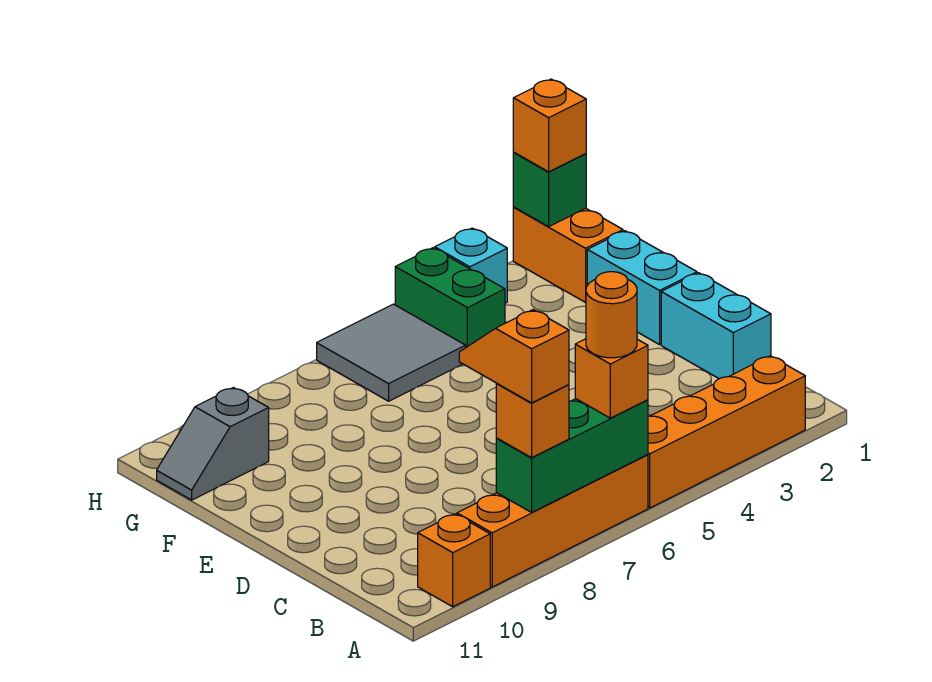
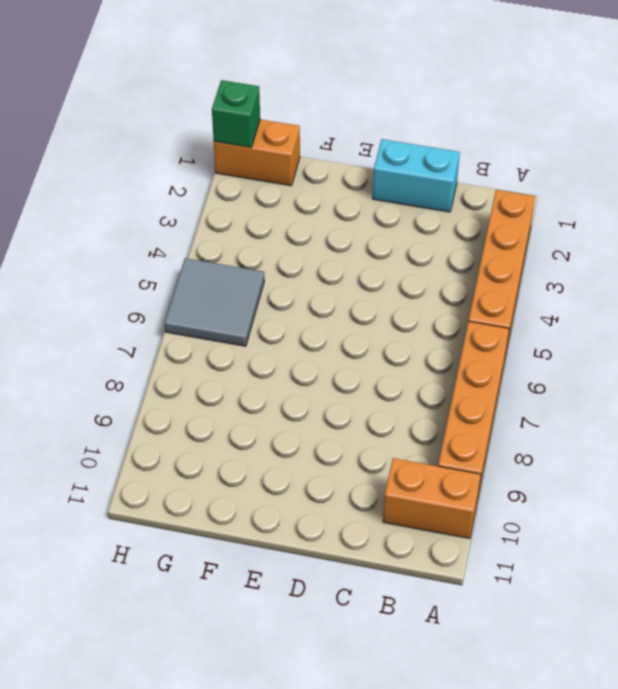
orange 1x2 brick [383,458,481,538] -> orange 1x1 brick [418,514,490,607]
none -> cyan 1x2 brick [587,231,697,345]
none -> green 1x2 brick [395,248,505,347]
none -> grey 1x2 slope [157,388,269,500]

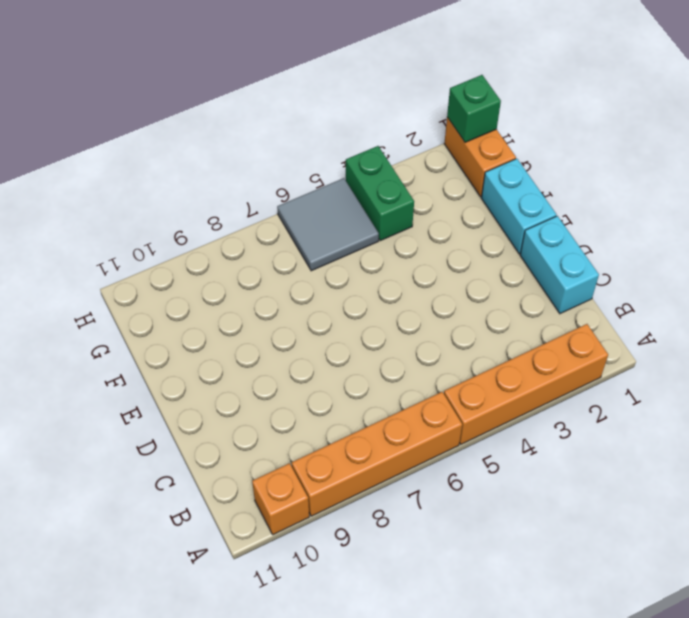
none -> grey 1x2 slope [157,388,269,500]
none -> cyan 1x1 brick [435,228,507,303]
none -> green 1x3 brick [496,399,648,512]

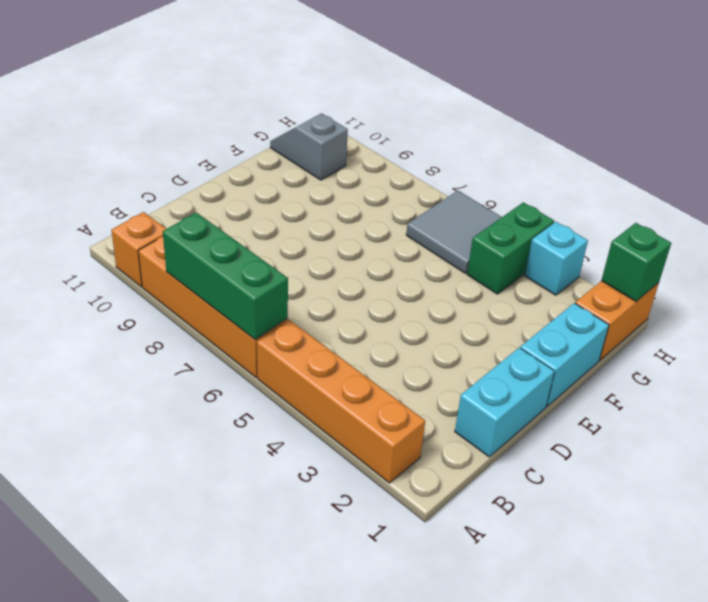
none -> orange 1x1 brick [575,339,648,418]
none -> orange 1x1 brick [496,384,569,458]
none -> orange 1x1 brick [513,79,586,172]

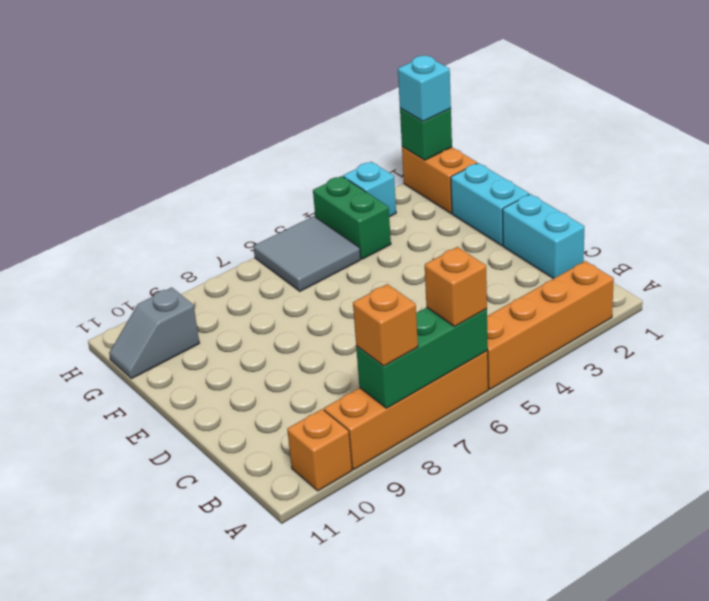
cyan 1x1 brick [398,56,451,122] -> orange 1x1 brick [513,79,586,172]
none -> orange 1x1 round brick [586,272,637,358]
none -> orange 1x2 slope [459,310,569,403]

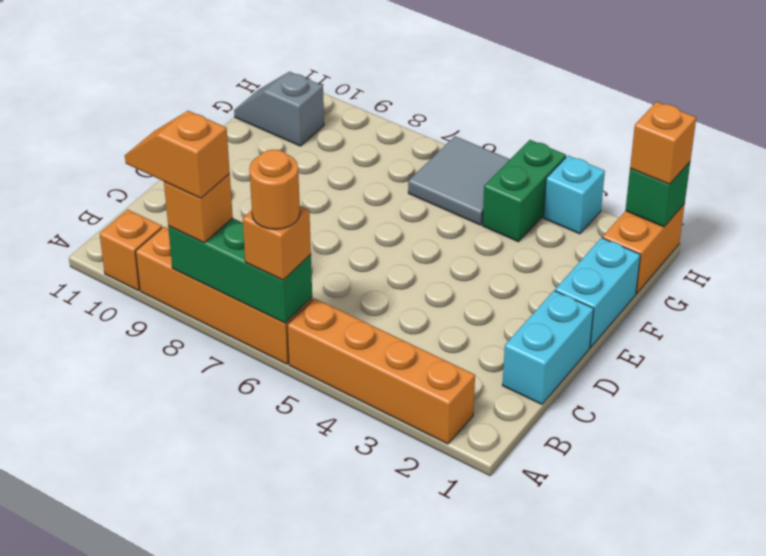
orange 1x2 slope [125,111,230,198] -> orange 1x2 slope turned to [459,310,569,403]

